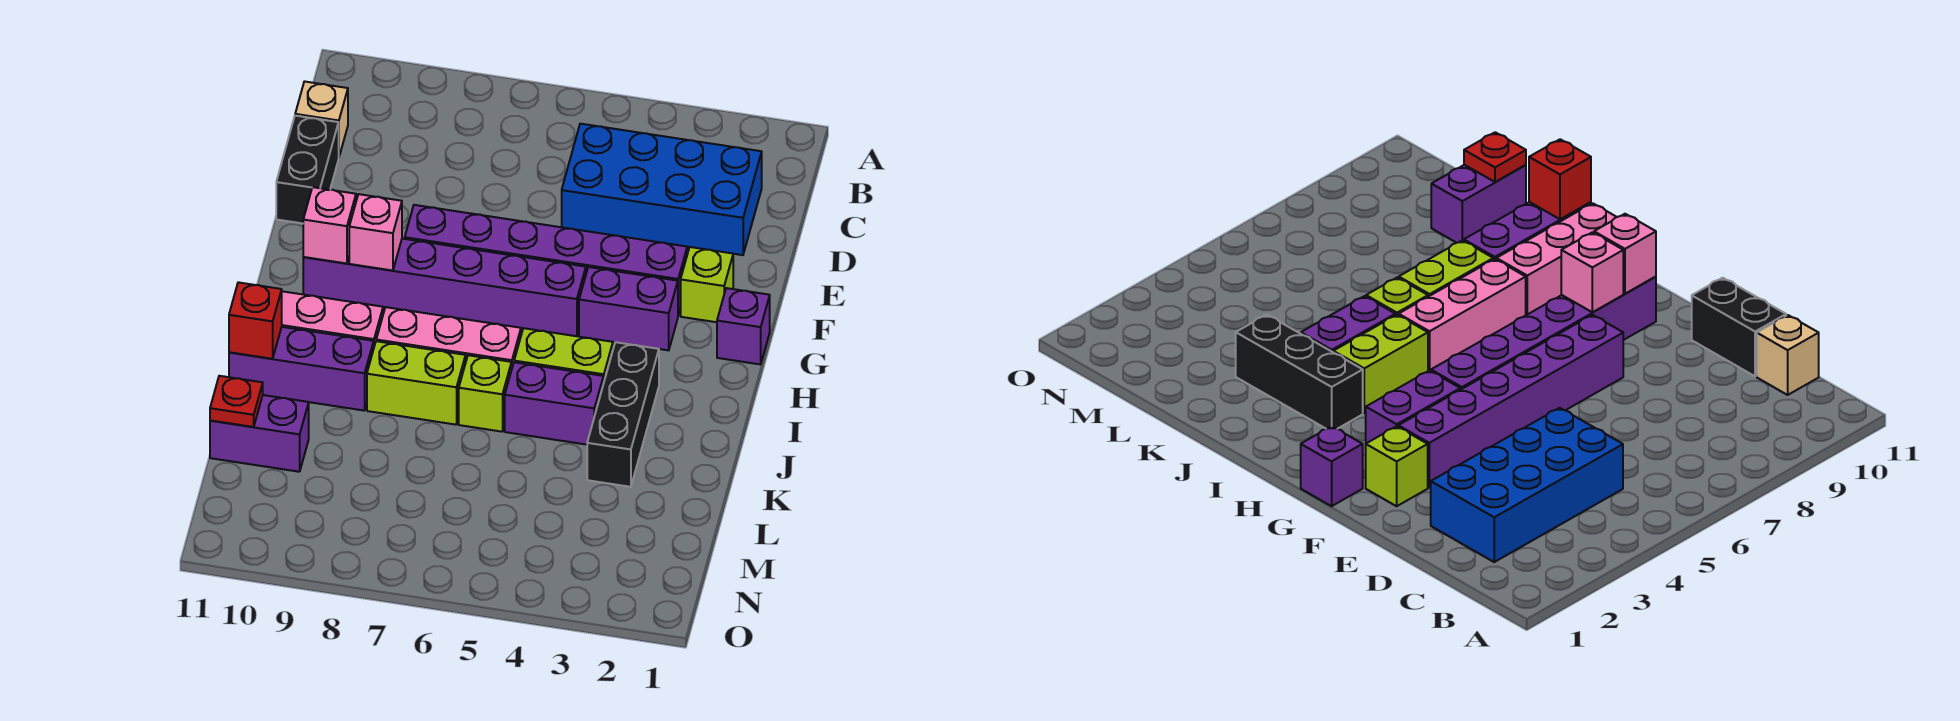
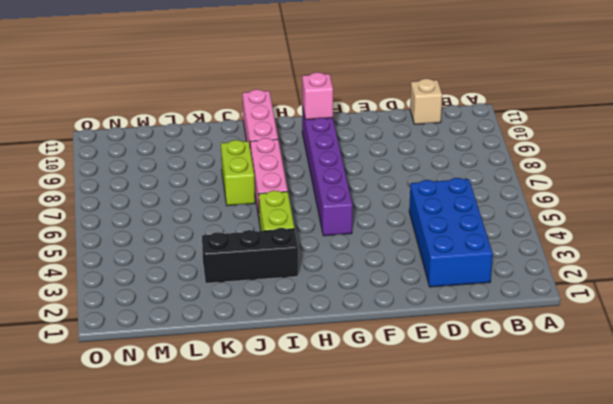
none -> black 1x2 brick [276,116,339,223]
none -> lime 1x1 brick [681,247,733,322]
none -> purple 1x6 brick [405,205,687,315]

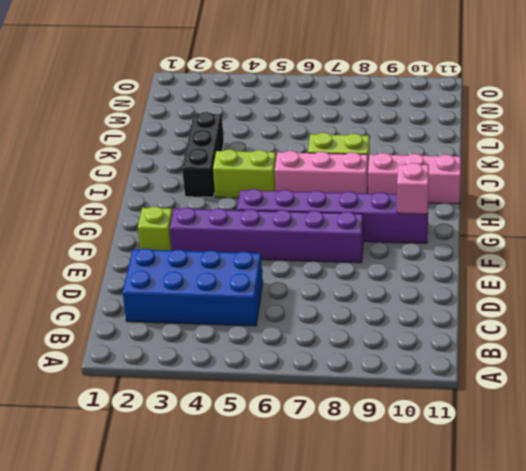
none -> tan 1x1 brick [295,81,348,156]
none -> black 1x2 brick [276,116,339,223]
none -> purple 1x1 brick [717,288,770,364]

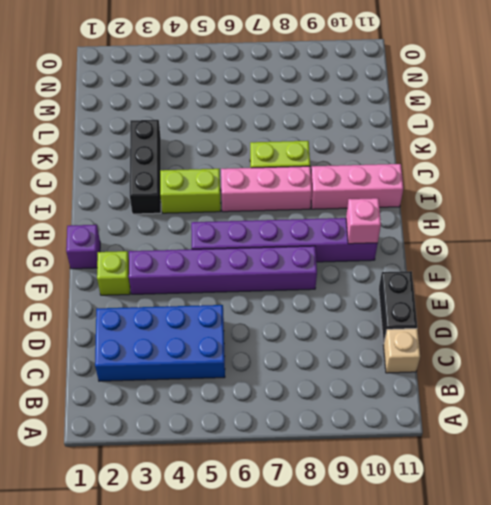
none -> purple 1x2 brick [579,267,678,350]
none -> purple 1x2 brick [505,362,603,445]
none -> lime 1x1 brick [459,355,512,432]

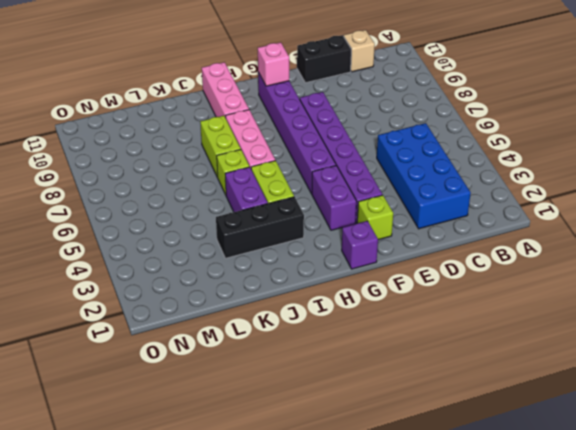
none -> purple 1x3 brick [229,327,374,411]
none -> purple 1x2 brick [210,395,309,472]
none -> pink 1x1 brick [349,194,402,271]

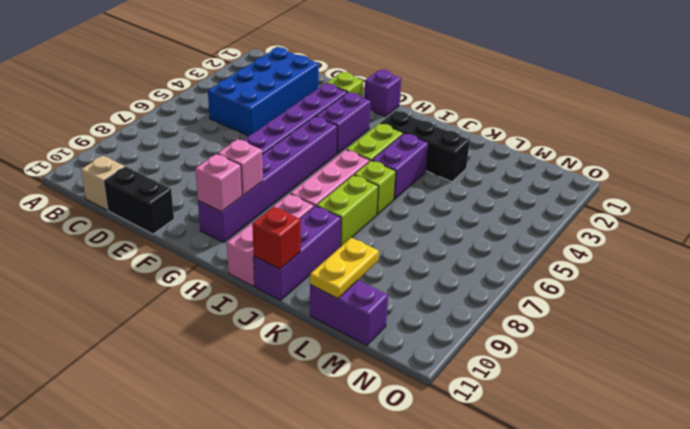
yellow 1x2 plate [310,238,379,298] -> red 1x1 plate [210,376,263,427]
purple 1x2 brick [310,280,388,346] -> purple 1x2 brick turned to [210,395,309,472]

